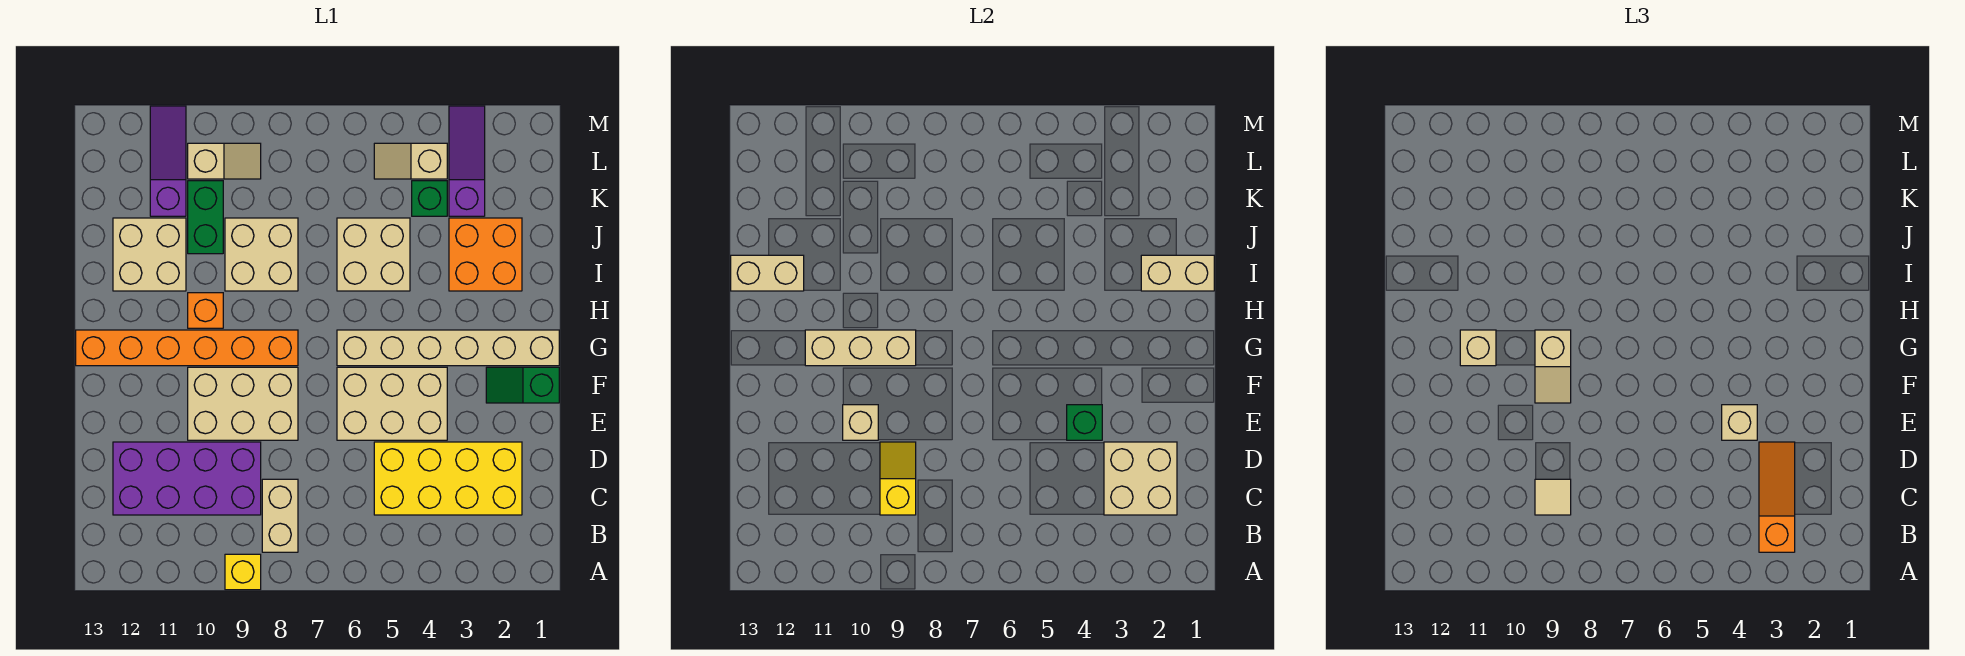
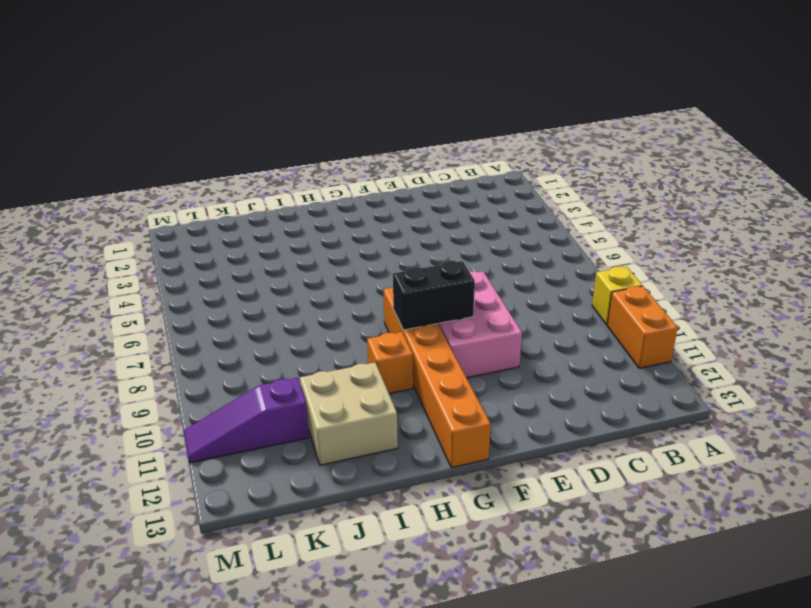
orange 1x2 brick [607,286,678,368] -> none
pink 2x3 brick [438,271,522,378] -> tan 2x3 brick [188,367,298,440]
black 1x2 brick [393,261,475,330] -> tan 1x3 brick [805,330,916,366]
none -> tan 1x2 brick [262,479,298,552]
none -> yellow 2x4 brick [374,442,522,515]
none -> purple 2x4 brick [113,442,261,515]
none -> tan 2x3 brick [337,367,447,440]

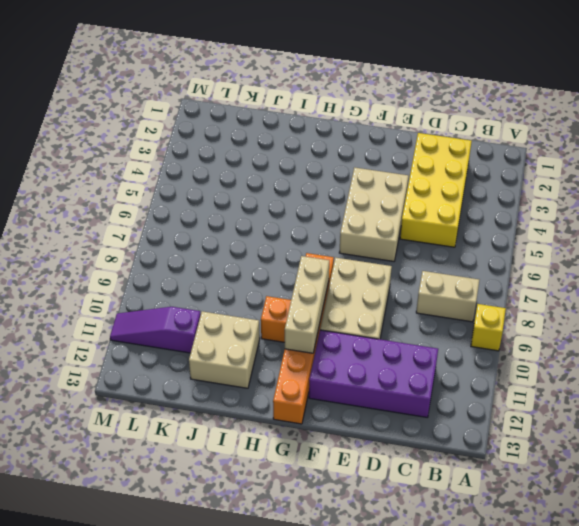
purple 2x4 brick [309,330,438,418] -> purple 2x4 brick turned to [113,442,261,515]
none -> green 1x2 slope [486,367,559,403]
none -> tan 1x6 brick [337,330,559,366]
none -> orange 2x2 brick [449,218,522,291]
none -> tan 2x2 brick [337,218,410,291]

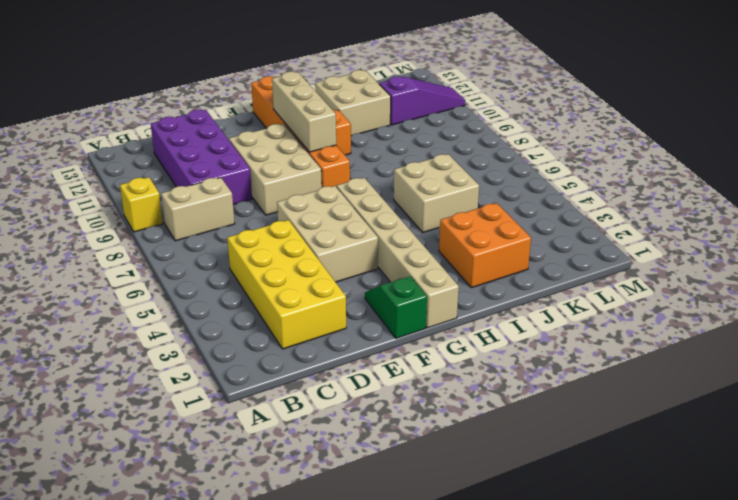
none -> tan 2x2 brick [225,218,298,291]
none -> green 1x2 brick [188,181,223,254]
none -> purple 1x3 slope [449,106,485,216]
none -> green 1x1 brick [412,181,447,216]

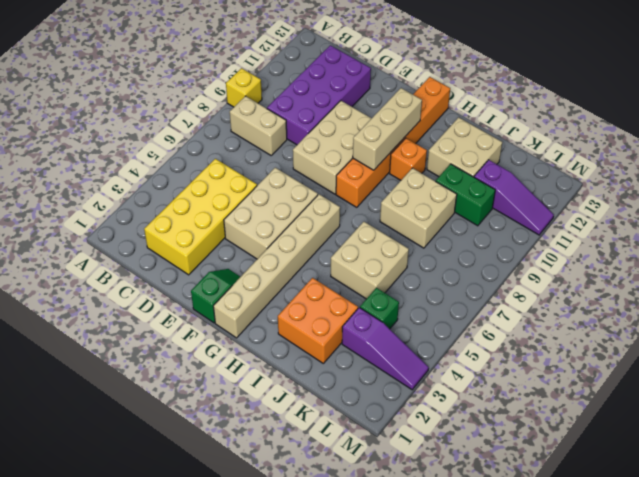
none -> tan 1x2 slope [374,143,447,179]
none -> tan 1x2 slope [188,143,261,179]
none -> tan 2x2 brick [1104,442,1177,515]
none -> yellow 1x2 slope [880,442,916,515]

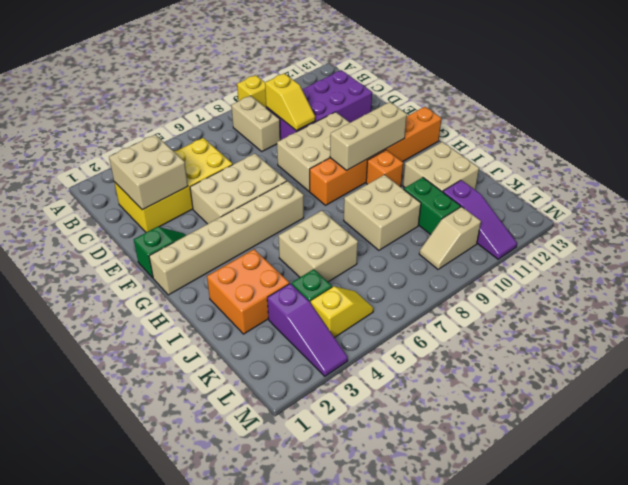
yellow 1x2 slope [311,286,374,338] -> tan 1x2 slope [374,143,447,179]
none -> green 1x1 brick [1067,405,1102,440]
none -> tan 1x1 brick [843,405,878,440]
none -> tan 1x2 brick [1141,255,1214,291]
none -> tan 1x2 brick [731,255,804,291]

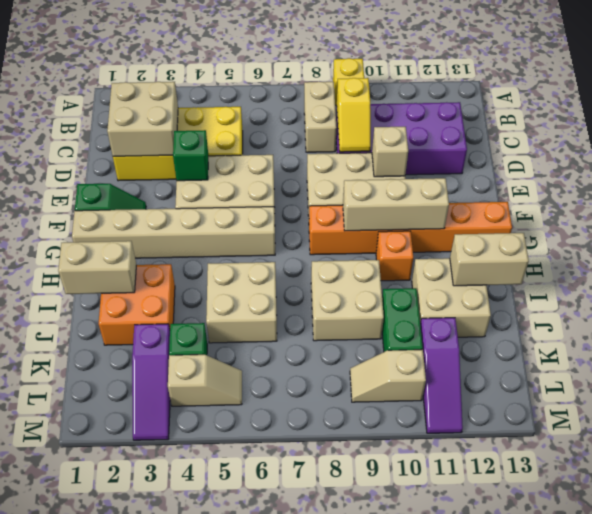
none -> orange 1x3 slope [1759,442,1795,552]
none -> tan 1x1 tile [1535,479,1571,515]
none -> tan 1x1 brick [1722,405,1757,440]
none -> tan 1x2 slope [1535,330,1571,403]

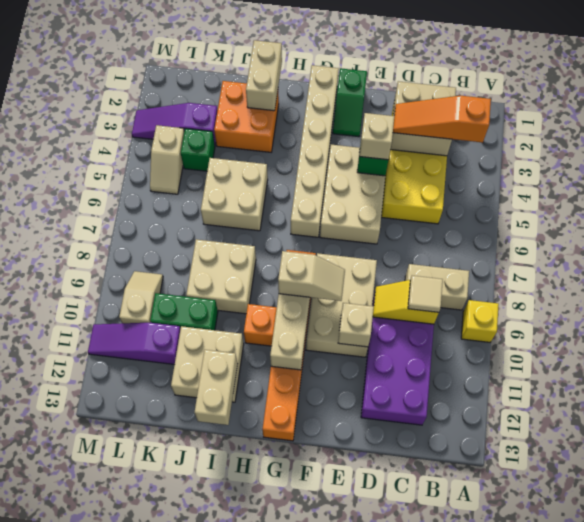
none -> tan 1x1 brick [1460,330,1496,366]

